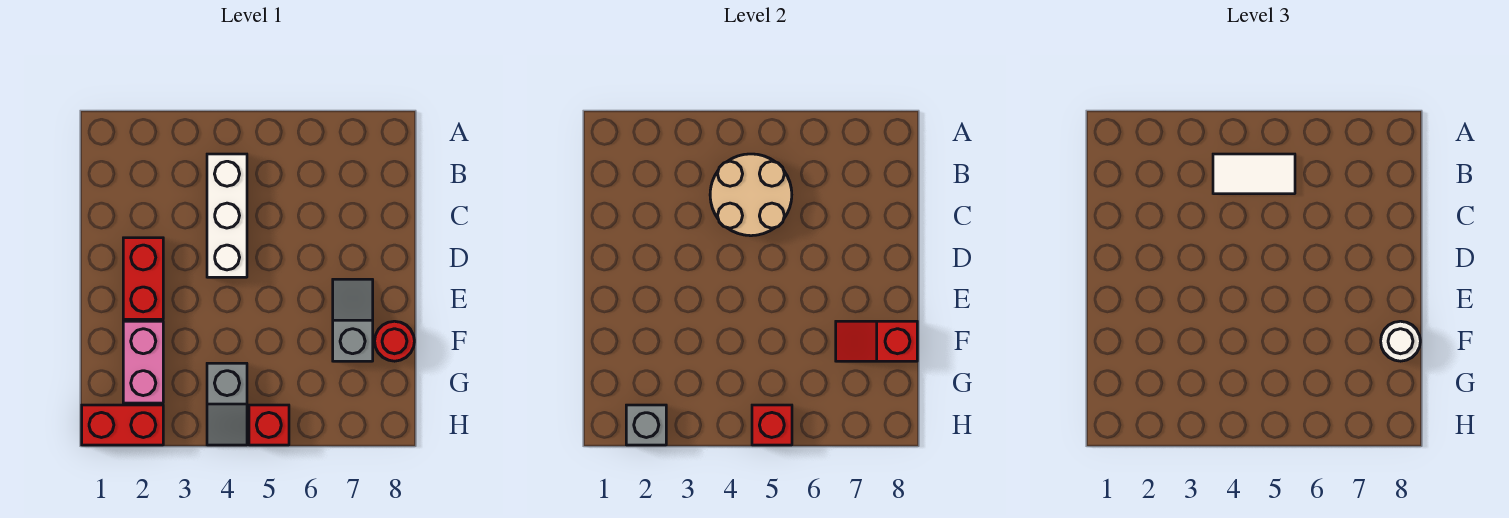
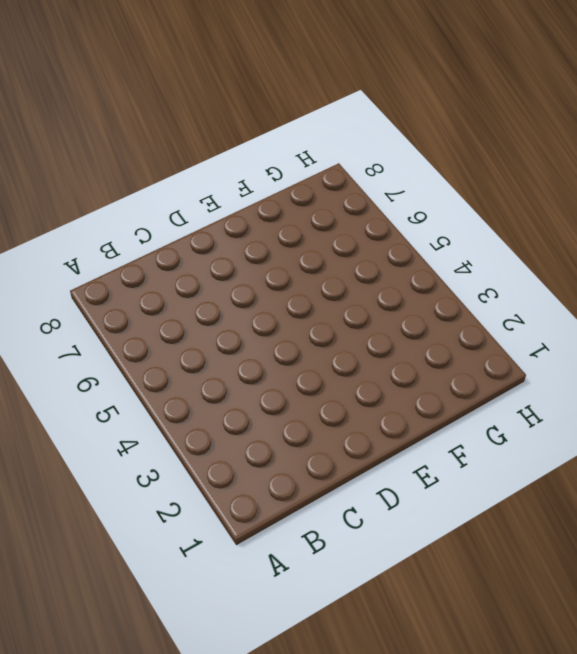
none -> white 1x3 brick [207,154,247,277]
none -> red 1x2 brick [123,238,163,319]
none -> grey 1x2 slope [333,279,373,361]

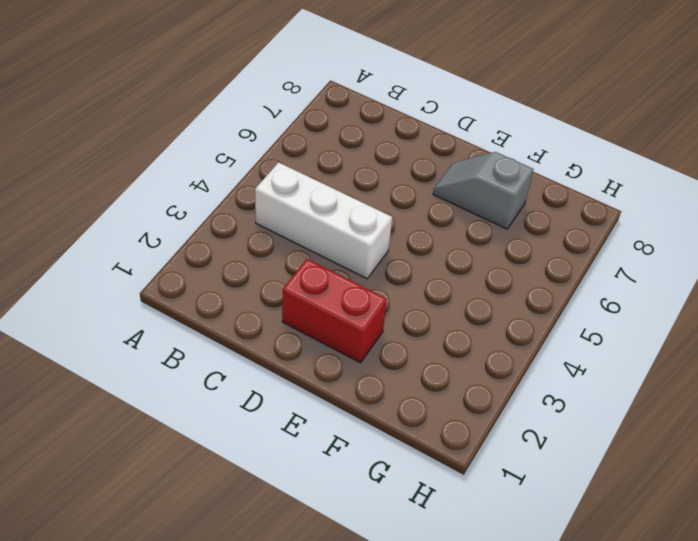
none -> pink 1x2 brick [123,321,163,403]
none -> red 1x1 round brick [375,321,414,361]
none -> grey 1x2 slope [207,363,247,445]

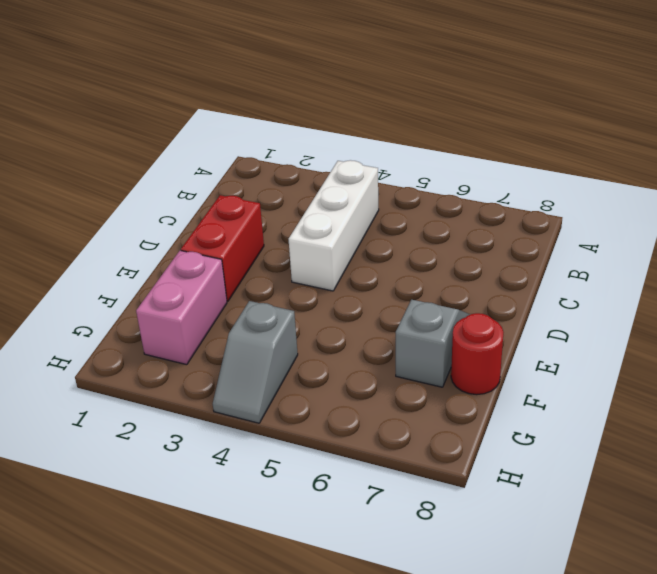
none -> red 1x2 brick [82,405,163,445]
none -> red 1x1 brick [249,405,289,445]
none -> tan 2x2 round brick [710,154,792,236]

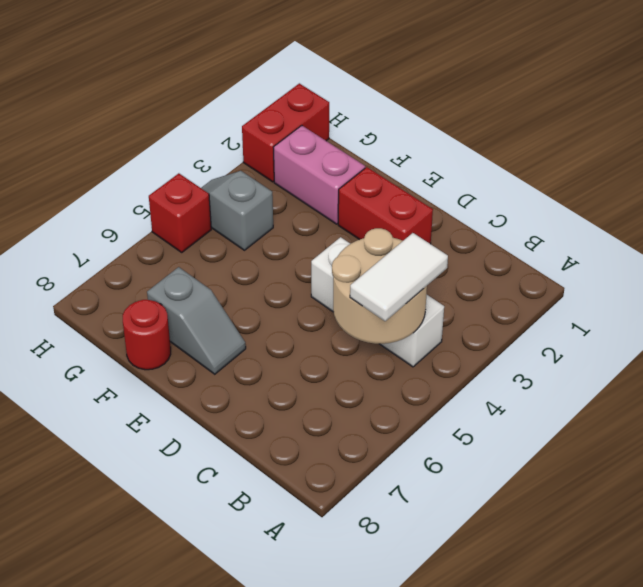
none -> red 1x2 slope [836,321,917,361]
none -> grey 1x1 brick [626,405,666,445]
none -> red 1x1 brick [752,405,792,445]

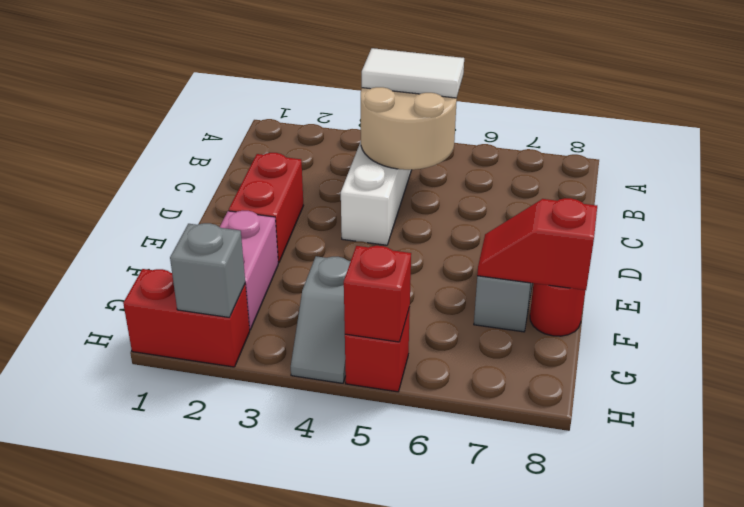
none -> white 1x1 round brick [1381,321,1420,361]

